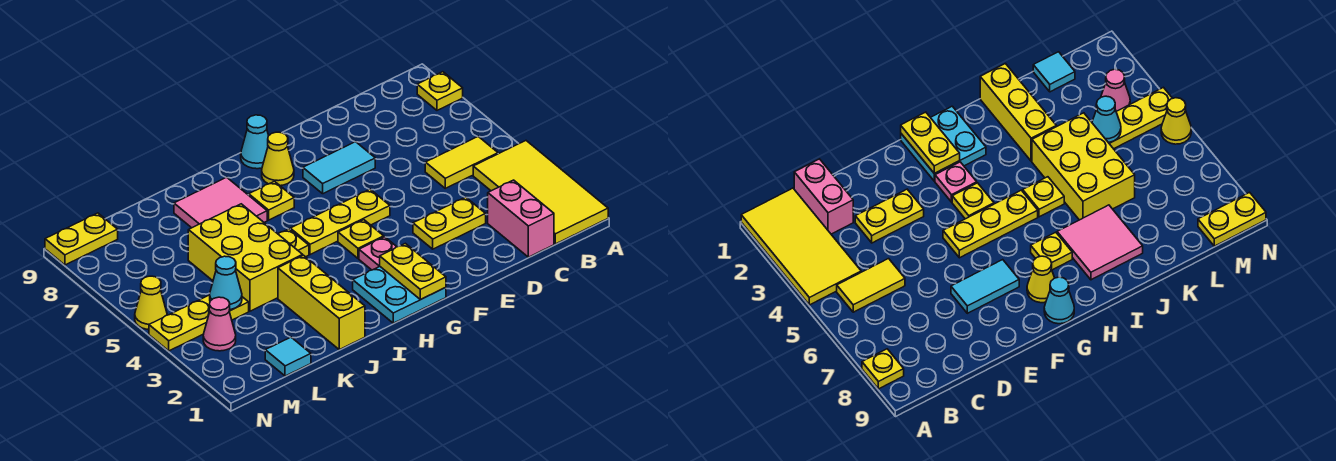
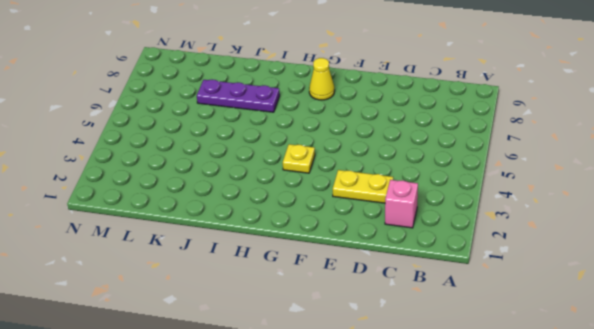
pink 1x1 brick [385,180,418,228] -> pink 1x2 brick [488,180,554,257]
purple 1x3 plate [197,80,280,112] -> pink 2x2 tile [174,177,267,228]
none -> yellow 2x4 tile [473,141,608,244]
none -> yellow 1x1 plate [417,72,463,110]
none -> yellow 1x2 tile [425,137,498,188]

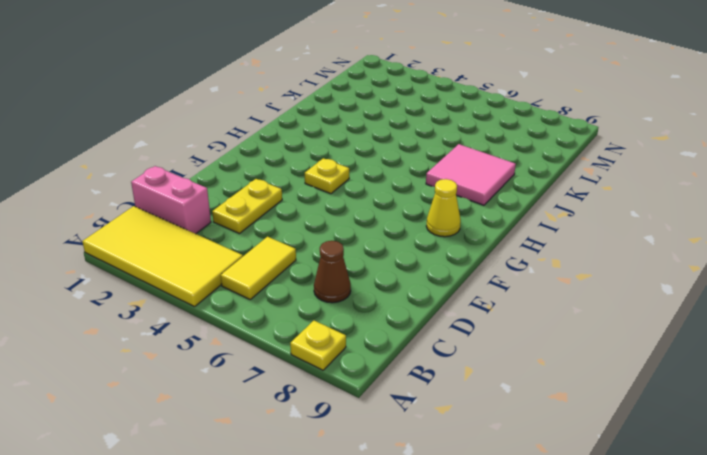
brown 1x1 cone [314,241,351,303] -> none
none -> cyan 1x2 tile [303,142,375,194]
none -> yellow 1x3 plate [290,189,390,255]
none -> cyan 2x2 plate [353,267,446,323]

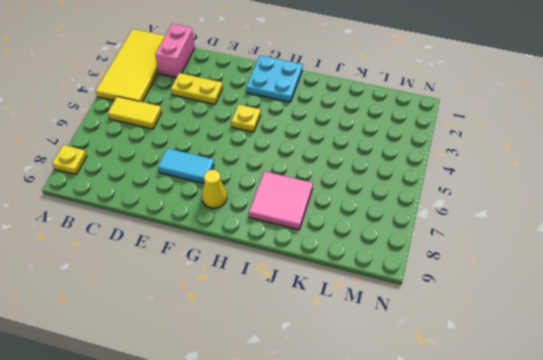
none -> yellow 1x3 plate [290,189,390,255]
none -> pink 1x1 plate [359,237,397,270]
none -> cyan 1x1 cone [241,115,269,169]

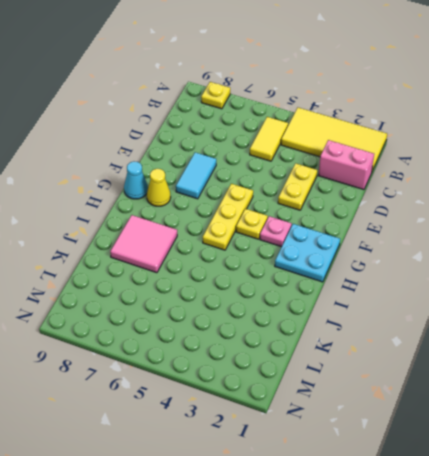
none -> yellow 1x1 plate [249,181,294,220]
none -> yellow 1x1 plate [278,229,309,257]
none -> yellow 1x3 brick [278,255,365,350]

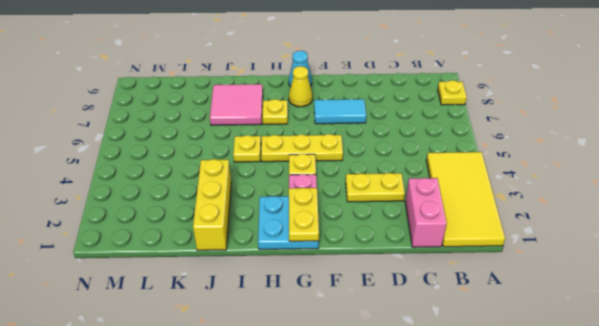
none -> yellow 1x2 tile [425,137,498,188]
none -> yellow 2x3 brick [188,204,303,311]
none -> cyan 1x1 tile [265,337,311,376]

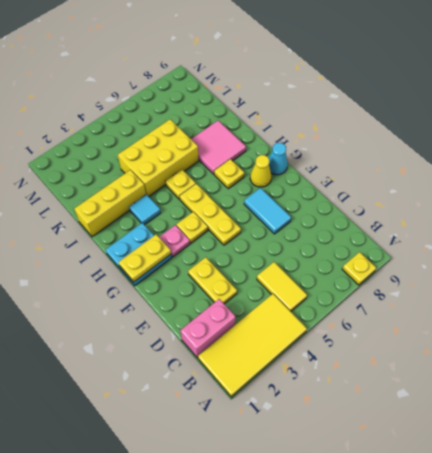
cyan 1x1 tile [129,195,161,225] -> cyan 1x1 tile moved to [265,337,311,376]
none -> yellow 1x3 plate [149,295,249,351]
none -> pink 1x1 cone [203,297,236,351]
none -> yellow 1x2 plate [45,213,118,265]

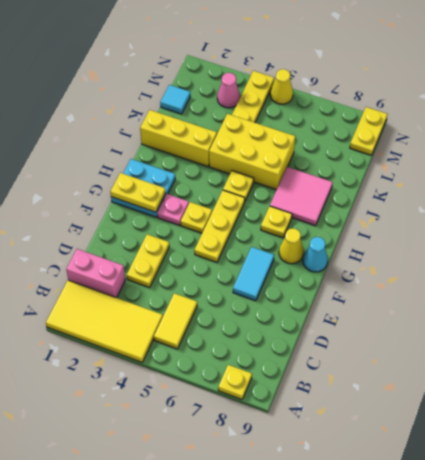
none -> cyan 1x1 cone [210,256,242,310]

